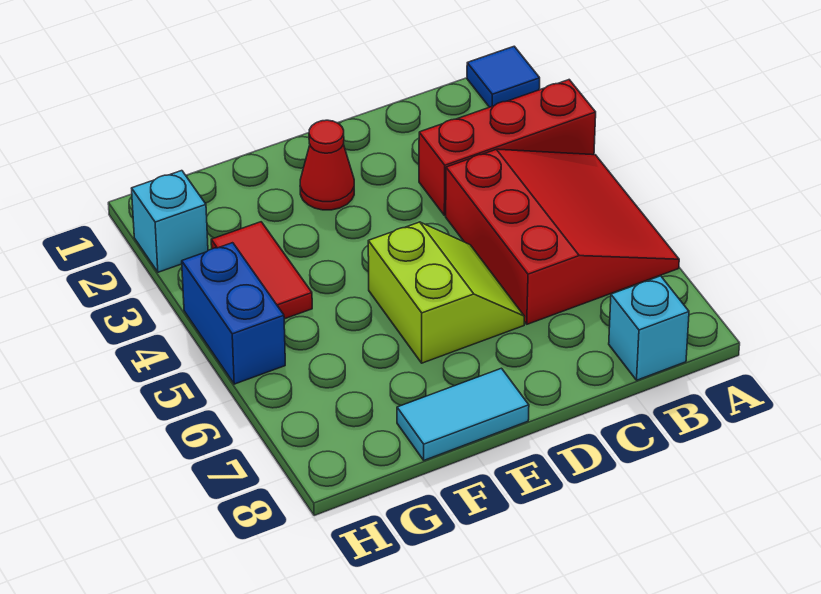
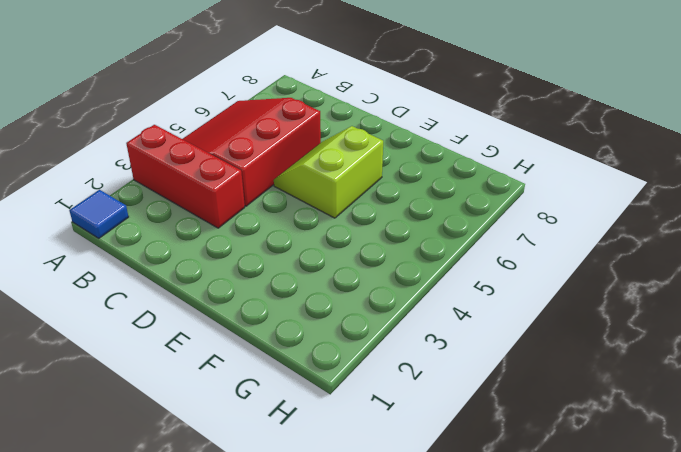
none -> cyan 1x1 brick [609,276,689,380]
none -> red 1x1 cone [300,120,354,210]

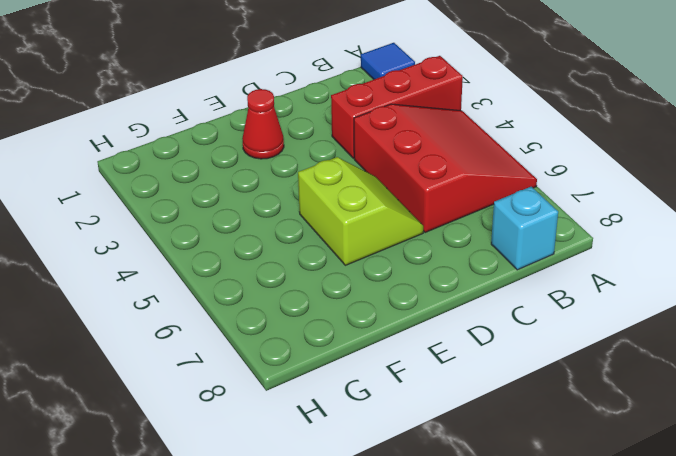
none -> cyan 1x2 tile [397,368,529,460]
none -> red 1x2 tile [211,222,312,319]

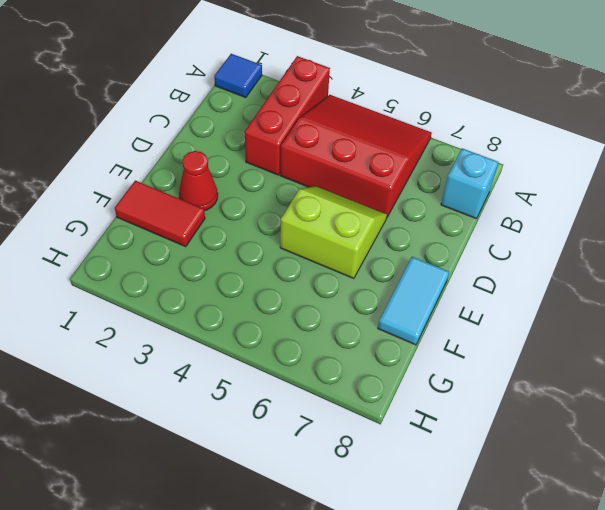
red 1x2 tile [115,181,205,247] -> red 1x2 tile moved to [211,222,312,319]
none -> cyan 1x1 brick [132,171,208,272]
none -> blue 1x2 brick [182,243,285,384]

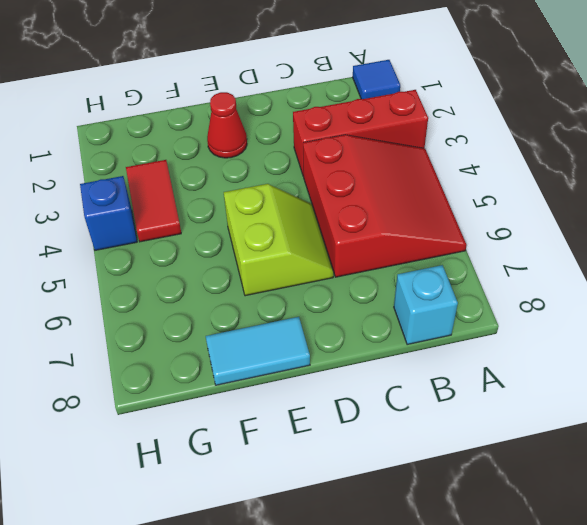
blue 1x1 brick [80,176,137,250] -> blue 1x2 brick [182,243,285,384]
none -> cyan 1x1 brick [132,171,208,272]

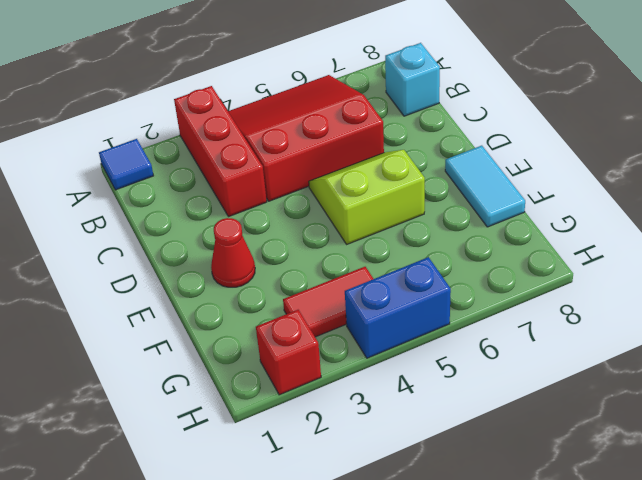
red 1x1 brick [256,310,321,395] -> cyan 1x1 brick [132,171,208,272]

